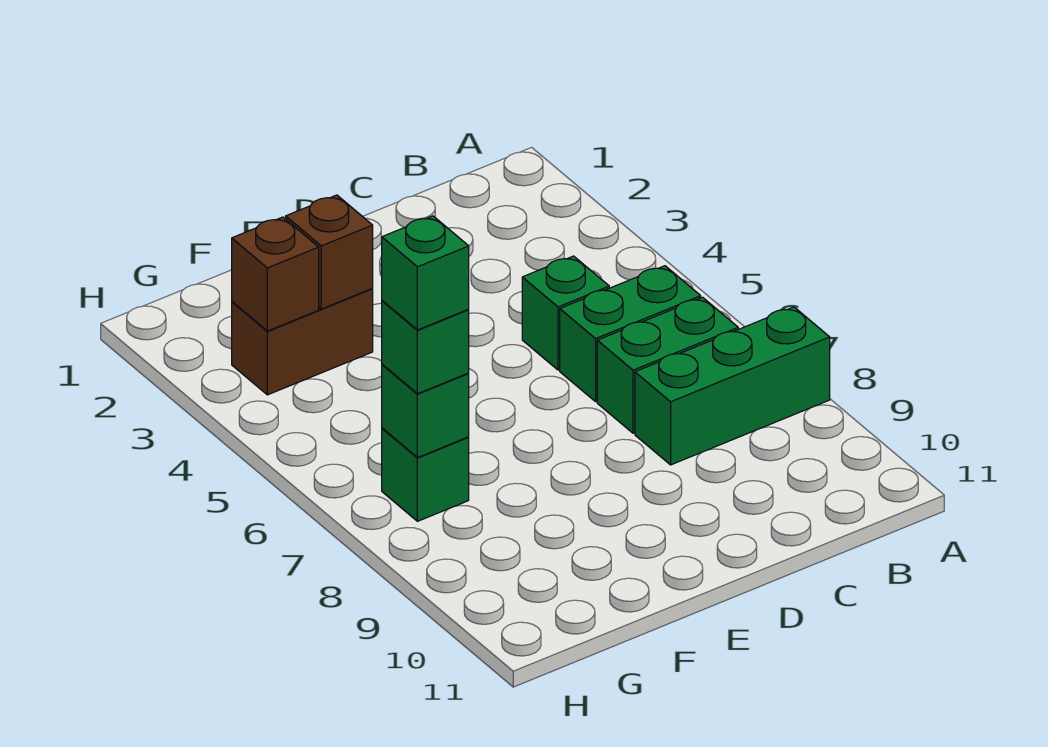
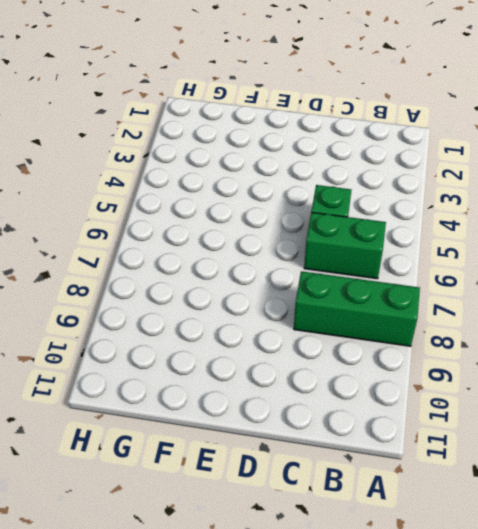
none -> green 1x2 brick [597,297,738,433]
none -> brown 1x2 brick [232,289,373,395]

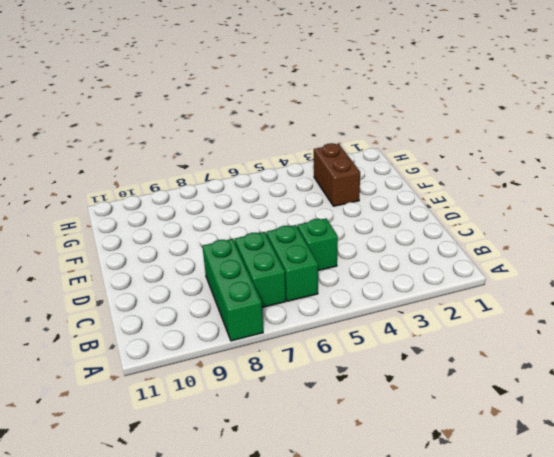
none -> green 1x1 brick [382,428,469,521]
none -> brown 1x1 brick [286,195,373,309]

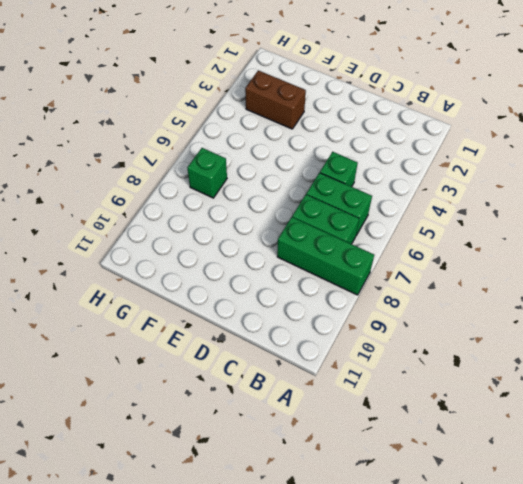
none -> brown 1x1 brick [286,195,373,309]
none -> brown 1x1 brick [232,217,319,331]

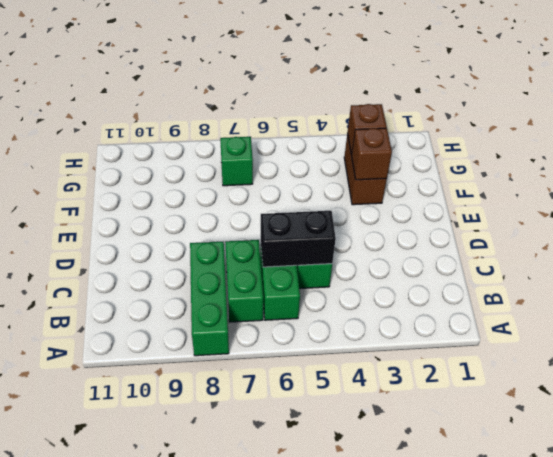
black 1x2 brick [261,211,336,267] -> none
none -> green 1x1 brick [382,364,469,458]
none -> green 1x1 brick [382,301,469,394]

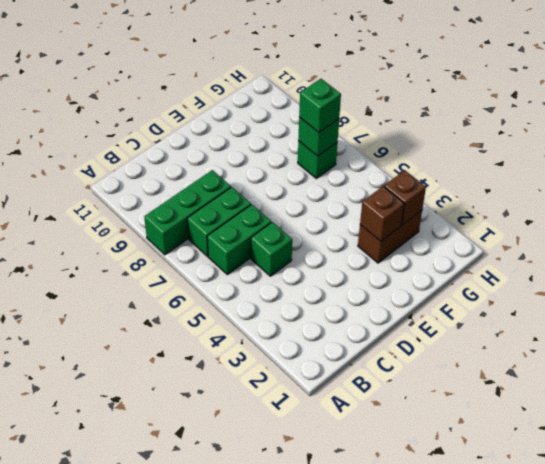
none -> green 1x1 brick [382,216,469,330]

